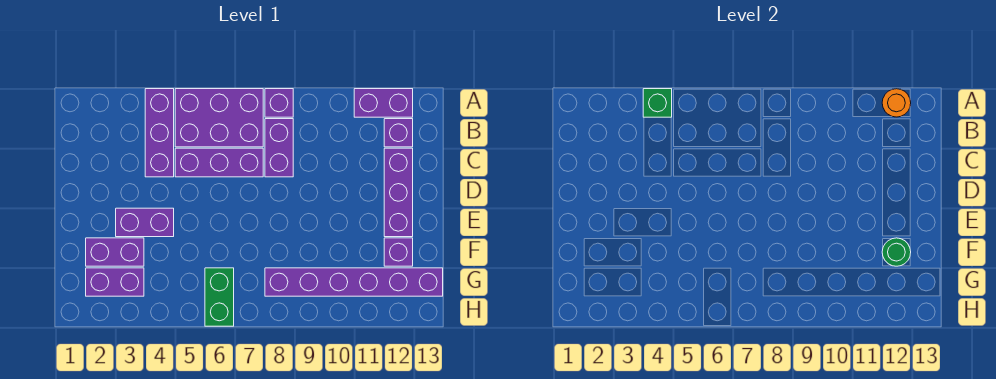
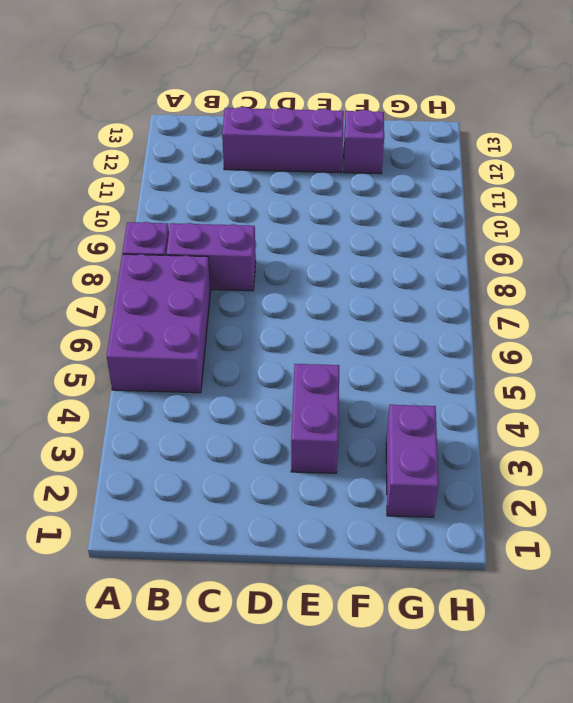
none -> purple 1x3 brick [145,89,174,177]
none -> purple 1x2 brick [354,89,413,117]
none -> purple 1x1 brick [384,119,413,147]

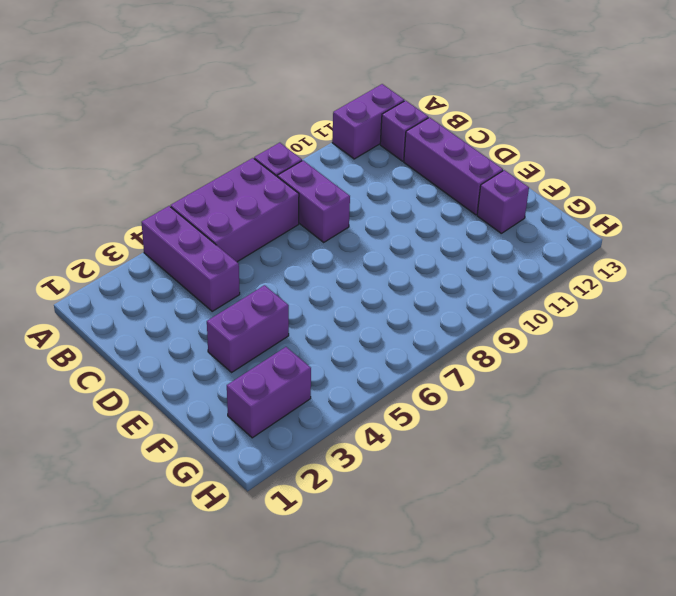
none -> purple 1x3 brick [175,148,263,177]
none -> purple 1x2 brick [86,238,144,266]
none -> green 1x2 brick [205,268,234,326]

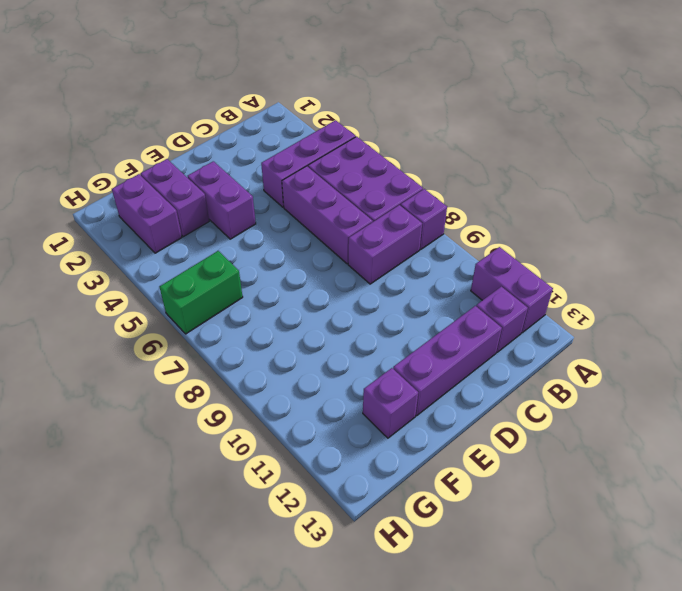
none -> purple 1x6 brick [265,268,443,296]
none -> green 1x1 brick [643,89,672,117]
none -> orange 1x1 round brick [882,89,911,117]

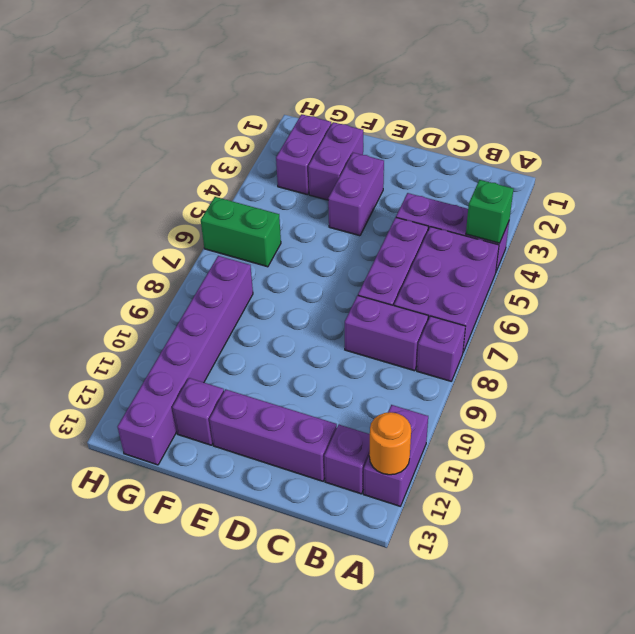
none -> green 1x1 round brick [882,238,911,266]

